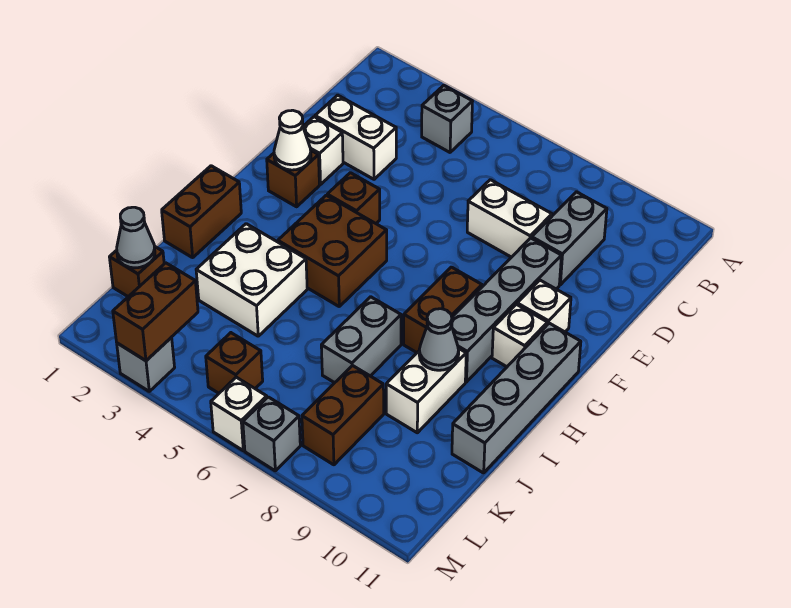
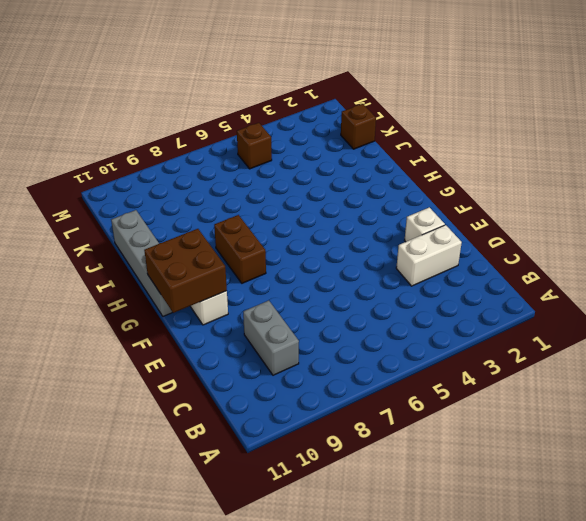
brown 2x2 brick [144,229,227,313] -> brown 2x2 brick moved to [278,195,387,306]
none -> grey 1x1 brick [422,85,473,152]
none -> white 1x2 brick [467,180,552,257]
none -> grey 1x4 brick [452,238,561,382]

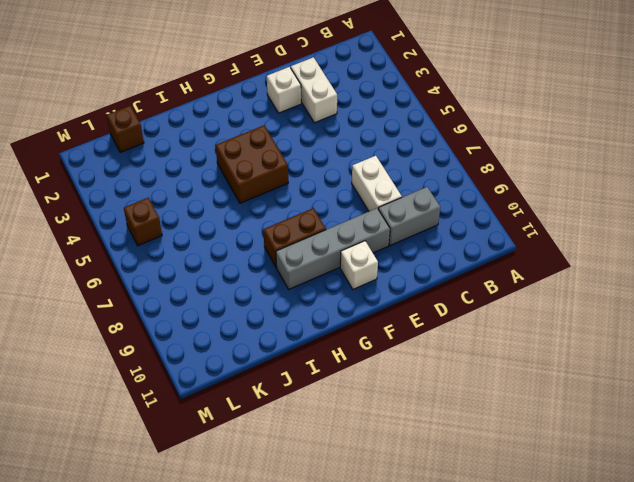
none -> grey 1x1 brick [422,85,473,152]
none -> brown 1x1 brick [267,151,319,207]
none -> brown 1x1 brick [327,173,380,223]

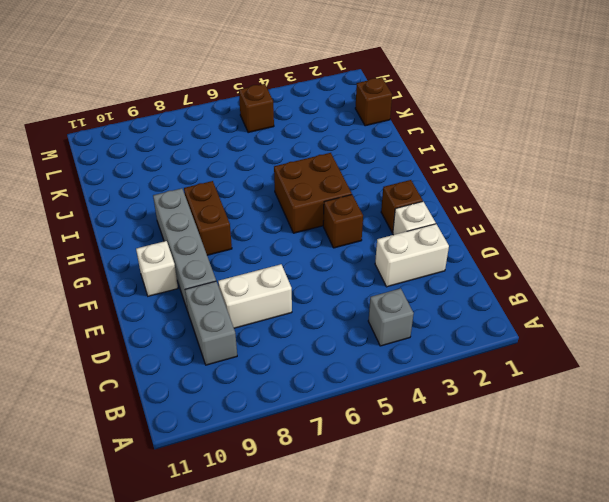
none -> white 1x1 brick [492,304,548,367]
none -> grey 1x4 brick [452,323,581,473]
none -> brown 1x2 brick [162,166,241,258]

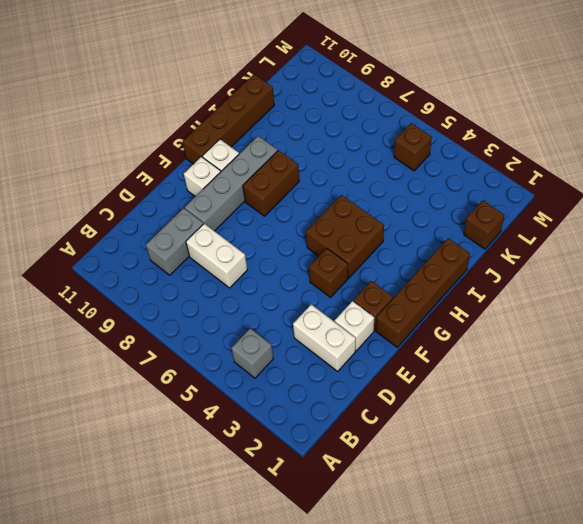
brown 1x4 brick [376,238,470,347] -> brown 1x2 brick [162,166,241,258]
brown 1x4 brick [183,74,274,164] -> grey 1x4 brick [452,323,581,473]
none -> white 2x2 brick [196,224,307,336]
none -> grey 1x2 brick [321,297,401,383]
none -> white 1x2 brick [386,348,466,433]

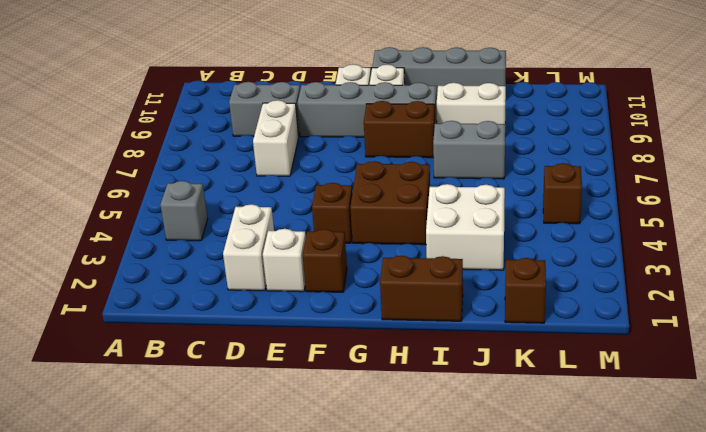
none -> brown 1x2 brick [302,366,384,465]
none -> grey 1x1 brick [117,338,175,391]
none -> white 1x1 brick [211,377,267,451]

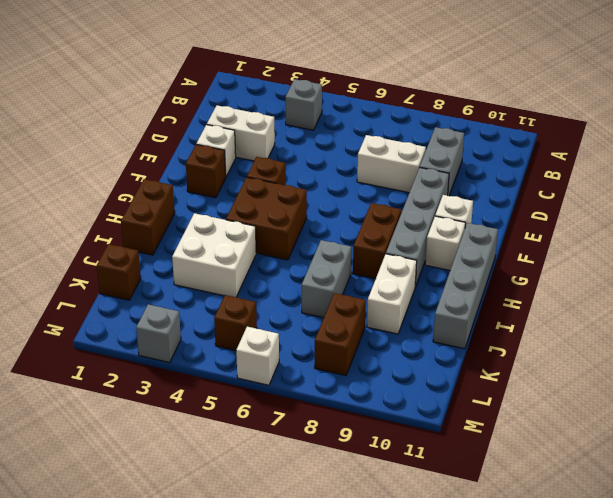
none -> grey 1x1 brick [243,397,300,471]
none -> white 1x1 cone [274,110,311,170]
none -> grey 1x1 cone [419,309,459,370]

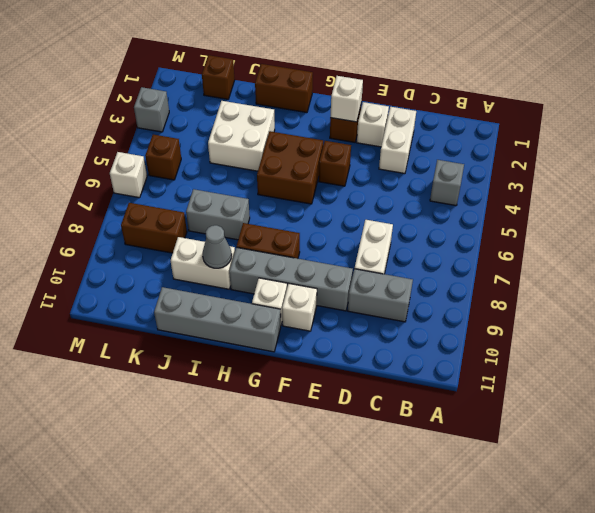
white 1x1 brick [331,76,363,122] -> white 1x1 cone [274,110,311,170]
none -> grey 1x1 brick [243,397,300,471]
none -> grey 1x1 cone [117,207,155,268]
none -> brown 1x2 brick [113,263,198,361]

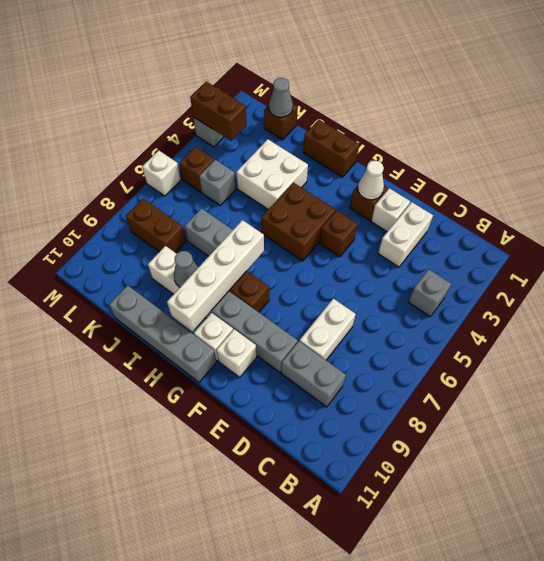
white 1x4 brick [167,220,264,332] -> none
grey 1x1 brick [199,160,236,205] -> grey 1x1 brick moved to [243,397,300,471]

